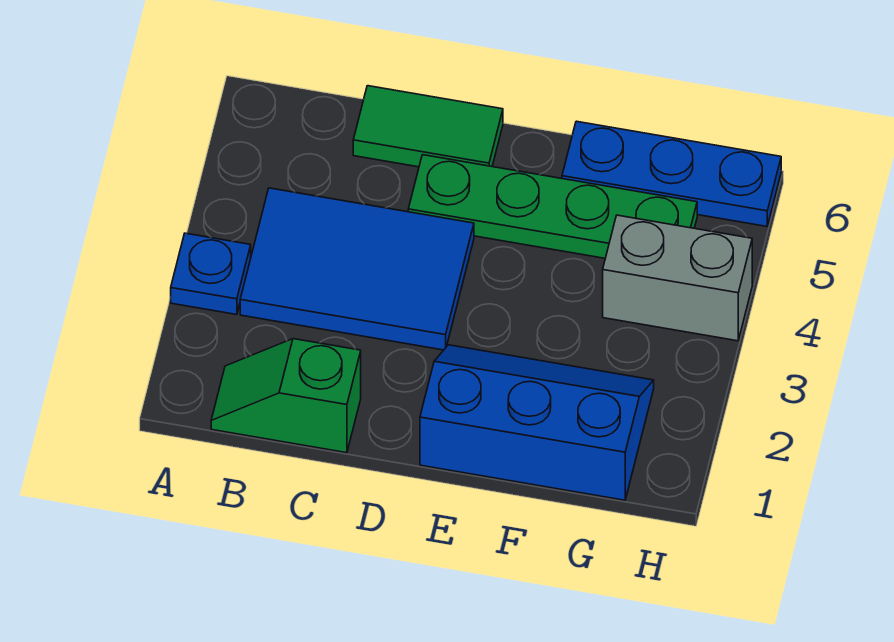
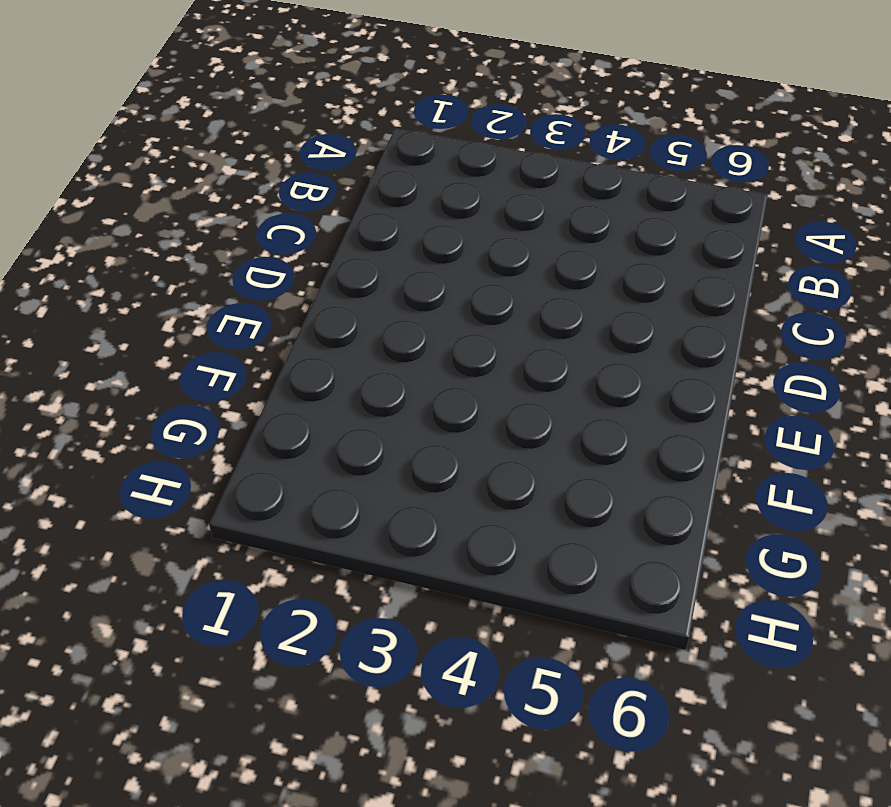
none -> blue 1x1 plate [171,233,251,315]
none -> green 1x2 slope [211,339,361,453]

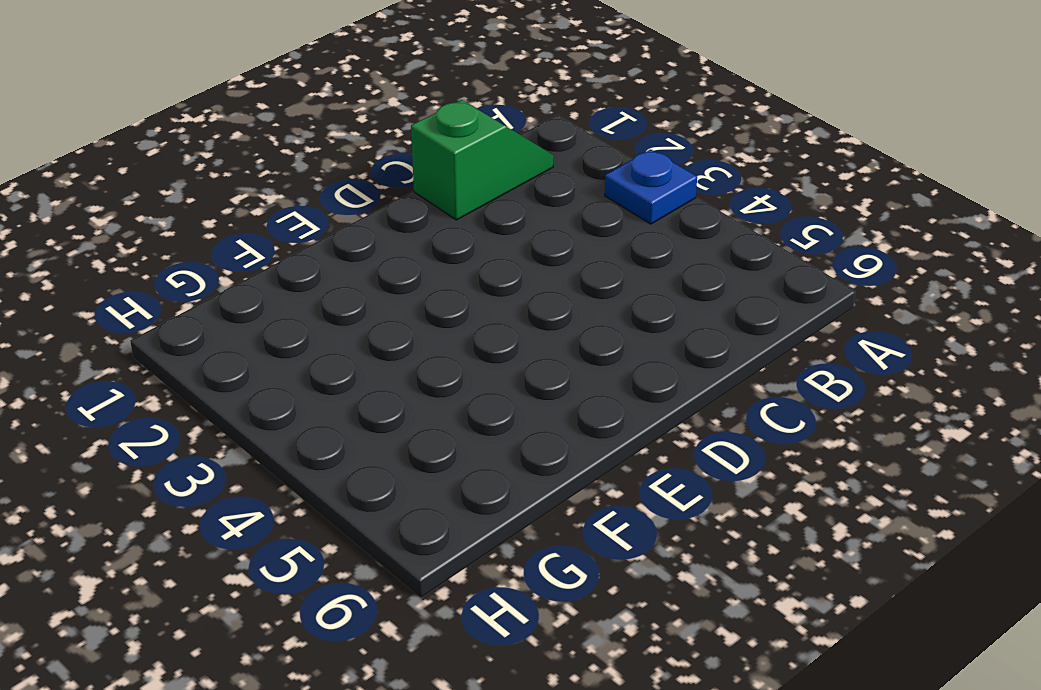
none -> blue 2x3 tile [240,188,474,350]
none -> green 1x2 tile [353,86,503,167]

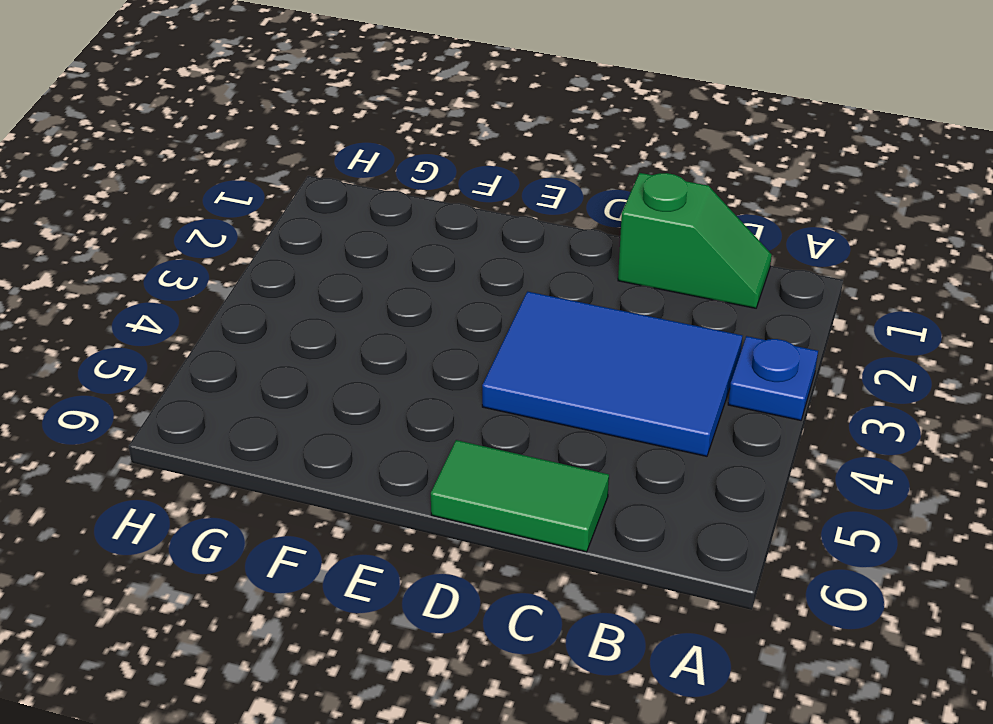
none -> green 1x4 plate [408,155,697,258]
none -> blue 2x3 slope [420,345,654,500]

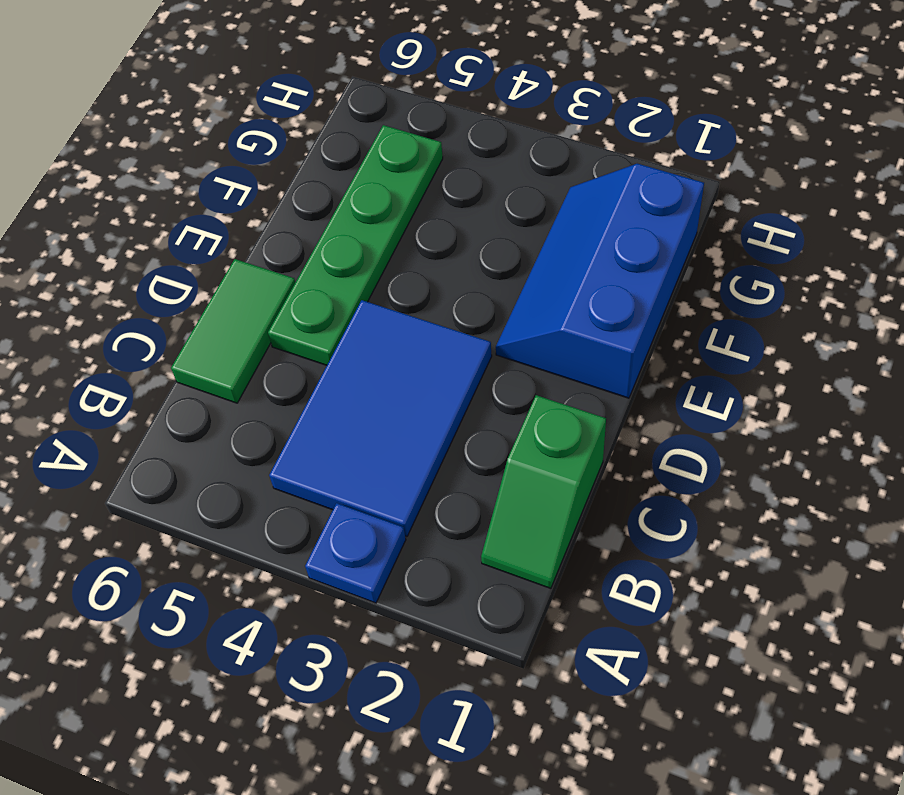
none -> blue 1x3 plate [562,121,781,226]
none -> grey 1x2 brick [603,215,752,341]

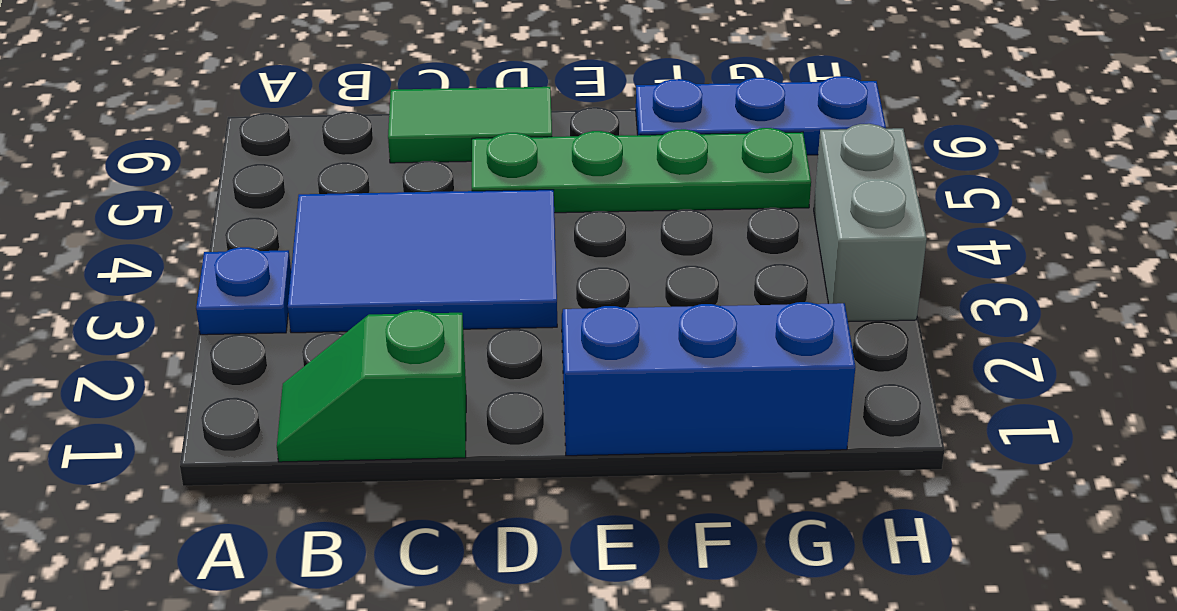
grey 1x2 brick [814,124,927,322] -> grey 1x2 brick turned to [603,215,752,341]

